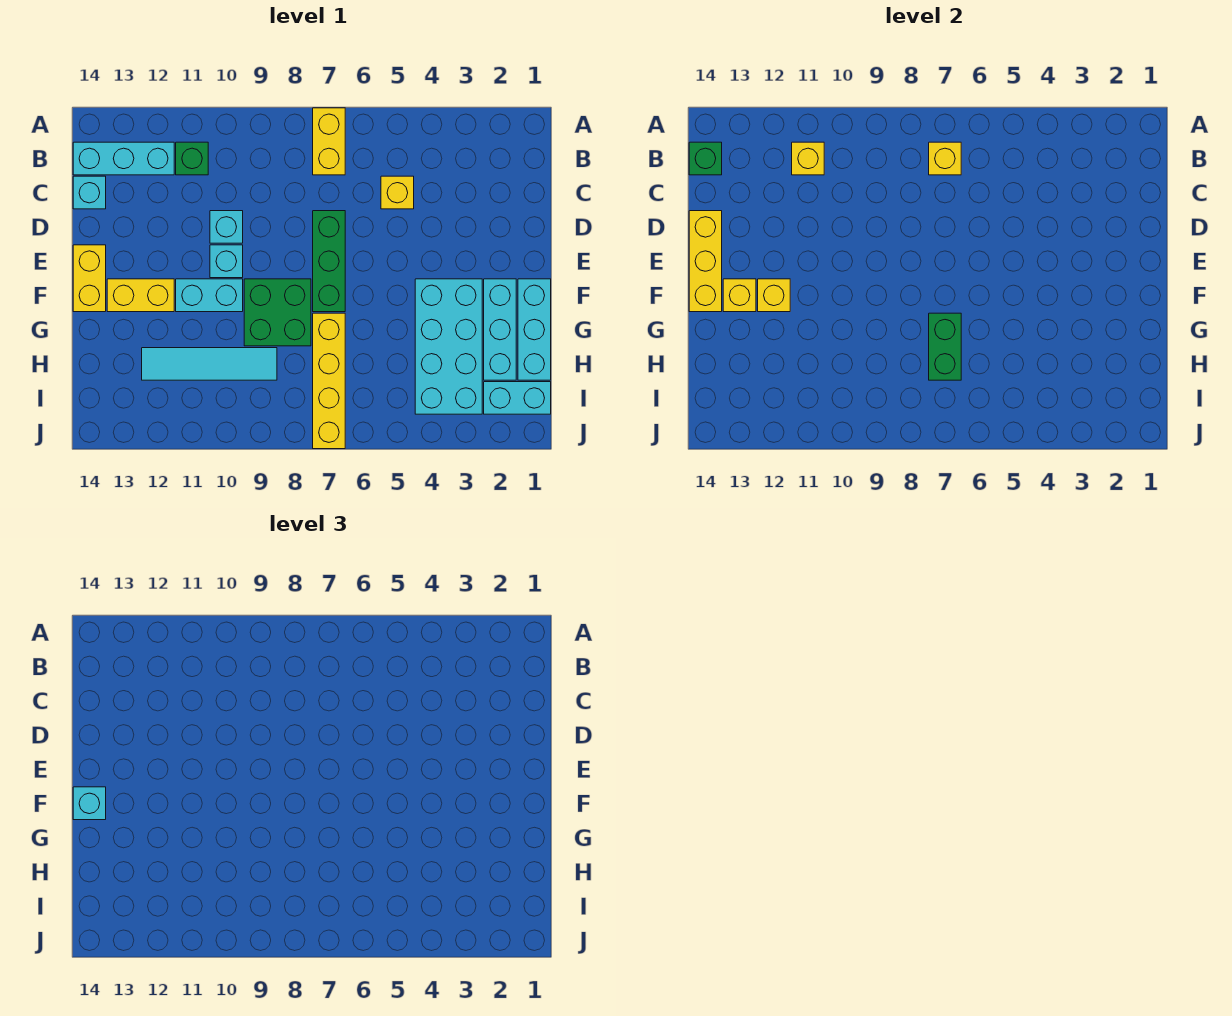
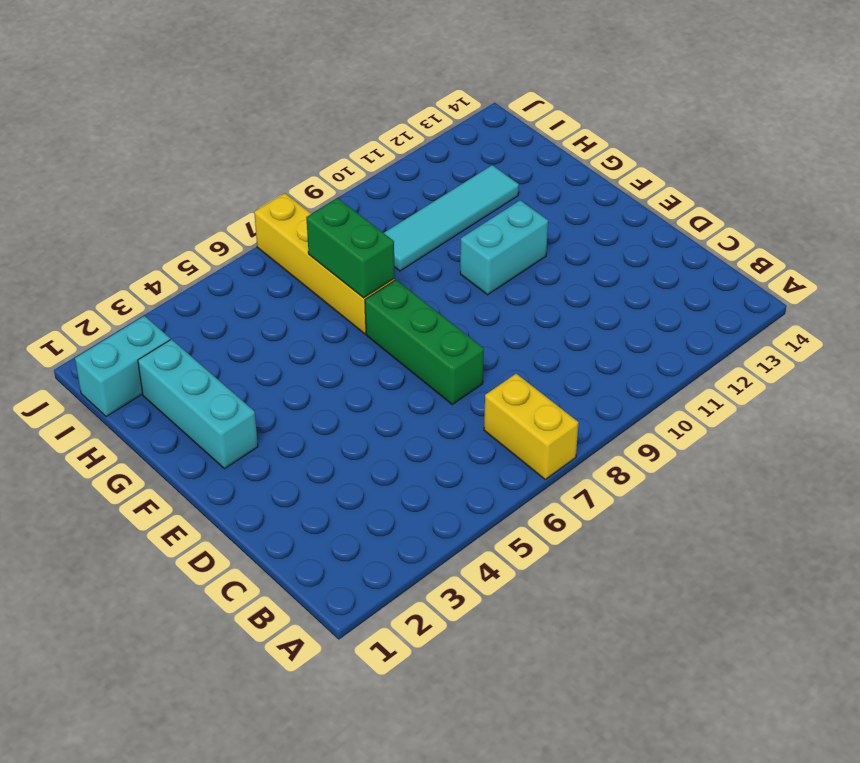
none -> green 1x1 brick [176,142,208,175]
none -> cyan 1x3 brick [73,142,174,175]
none -> yellow 1x1 brick [381,176,414,209]

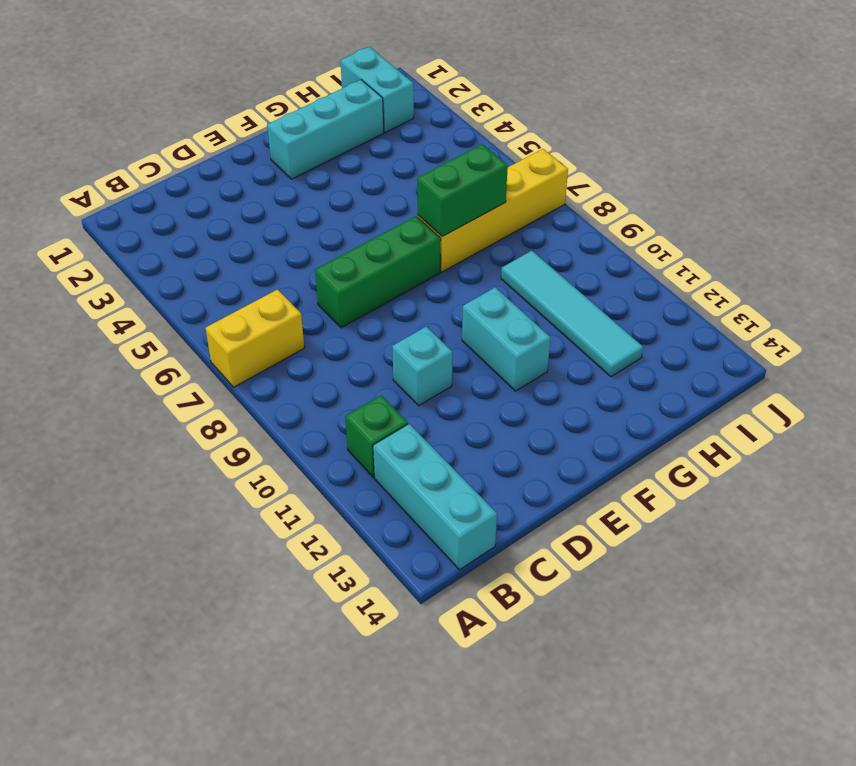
none -> yellow 1x1 brick [381,176,414,209]
none -> cyan 1x1 brick [73,176,106,209]
none -> cyan 1x1 brick [210,245,243,278]

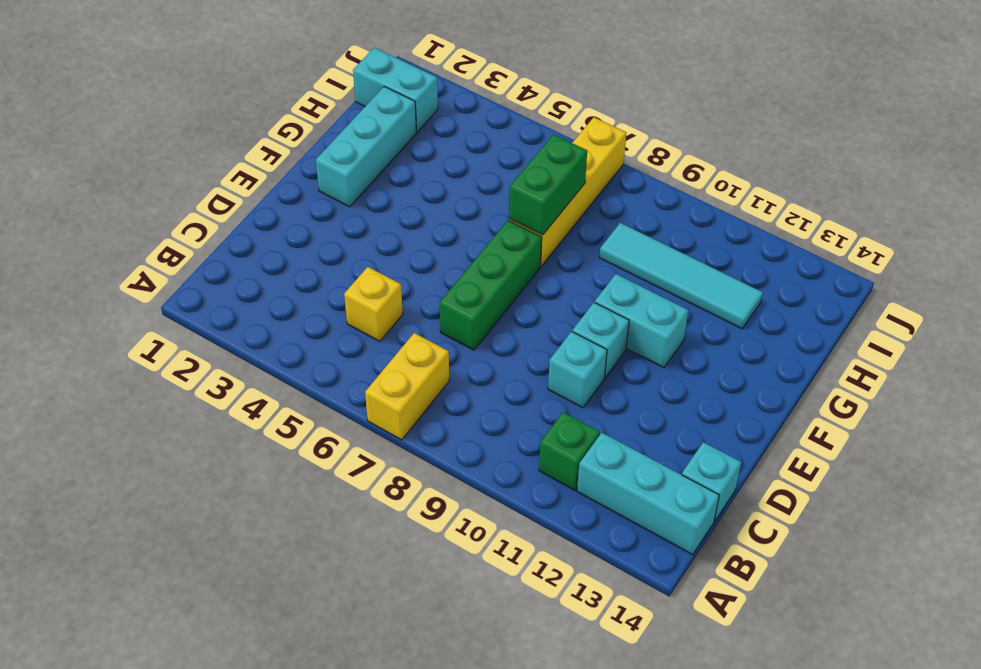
none -> yellow 1x2 brick [73,245,106,312]
none -> cyan 1x3 brick [518,279,551,380]
none -> cyan 2x4 brick [415,279,482,414]

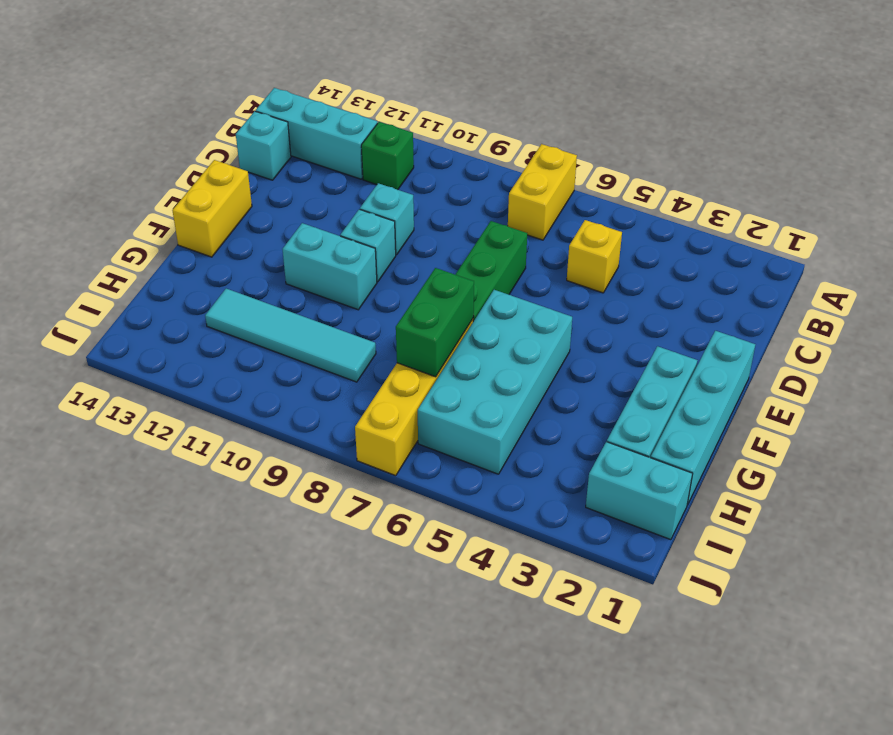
cyan 1x4 brick [651,331,755,505] -> cyan 1x3 brick [518,279,551,380]
cyan 2x4 brick [418,290,572,474] -> cyan 2x4 brick moved to [415,279,482,414]
none -> green 2x2 brick [244,279,311,346]
none -> yellow 1x2 brick [107,279,174,312]
none -> yellow 1x1 brick [929,142,961,175]

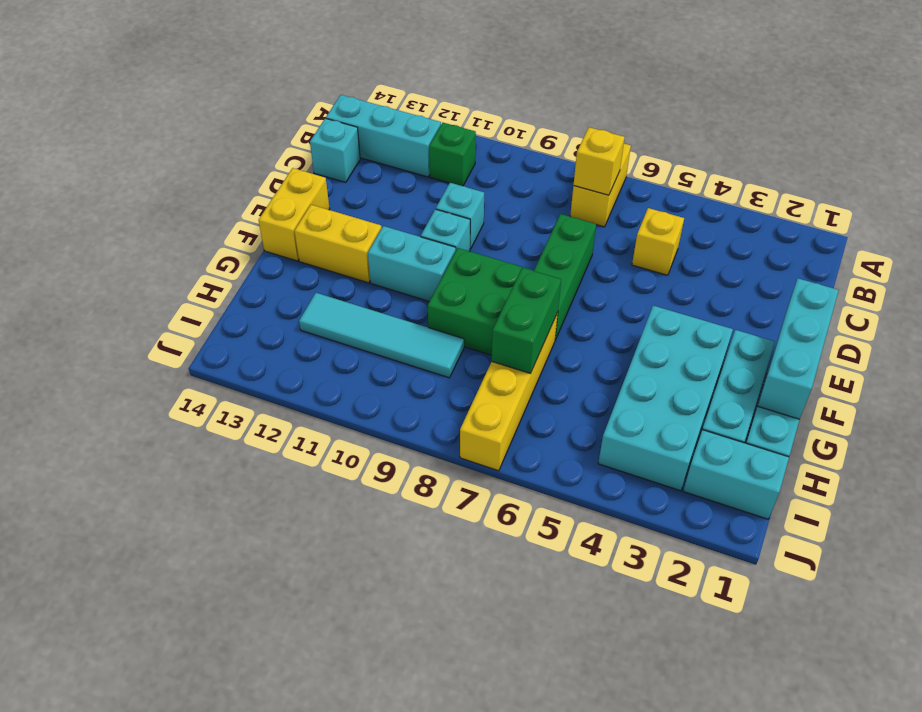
cyan 1x3 brick [758,278,839,419] -> none
none -> yellow 1x1 brick [792,142,824,175]
none -> green 1x1 brick [689,142,722,175]
none -> yellow 1x3 brick [689,211,722,312]

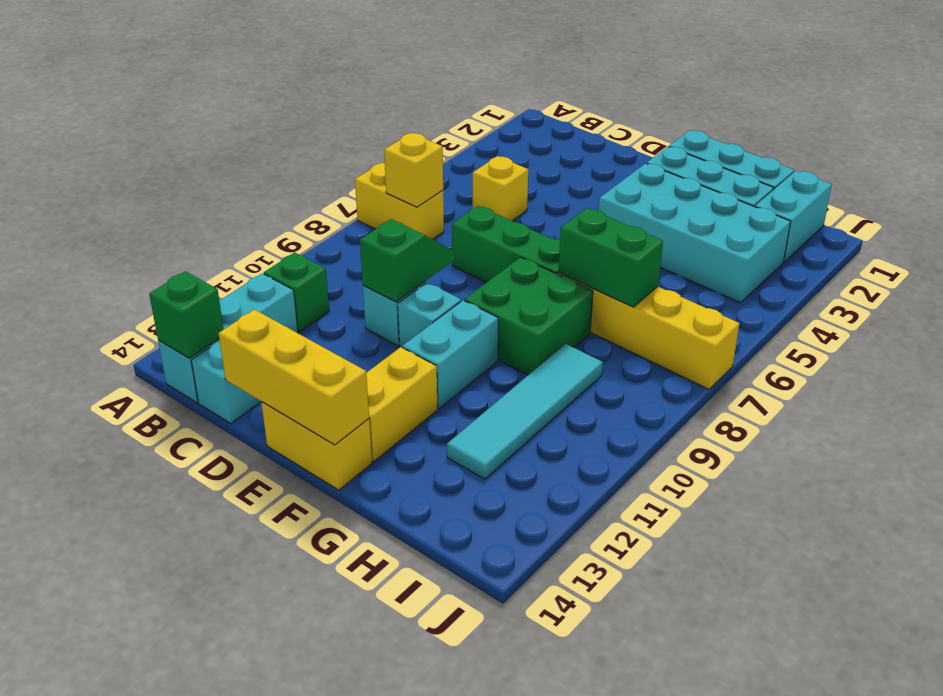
green 1x2 slope [360,219,455,302] -> none
none -> yellow 1x1 brick [792,142,824,175]
none -> yellow 1x1 brick [758,279,790,312]
none -> yellow 1x1 brick [723,279,756,312]

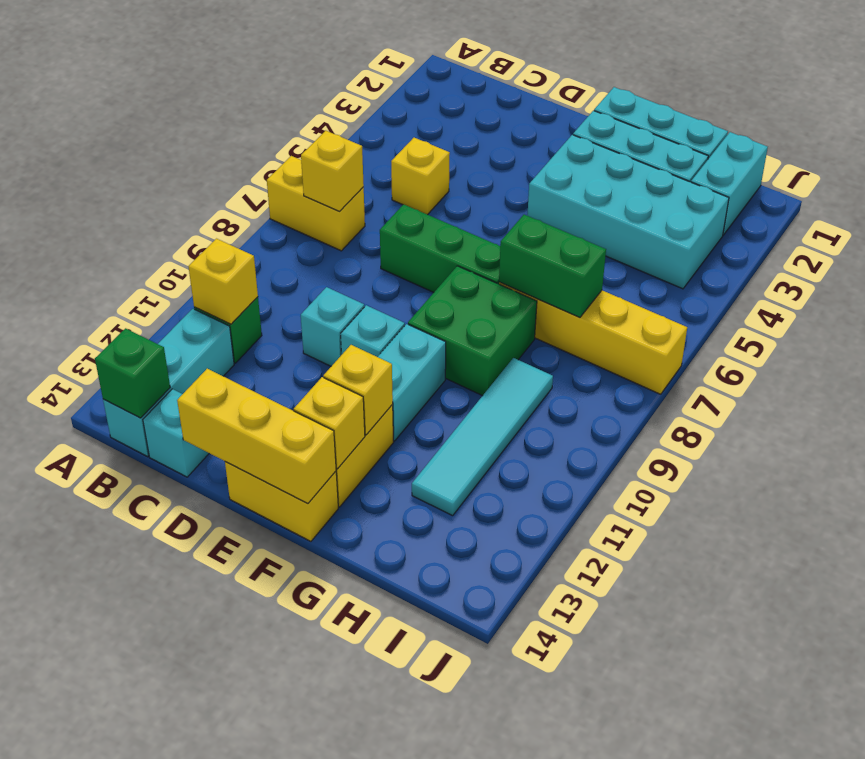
none -> cyan 1x1 brick [73,787,106,820]

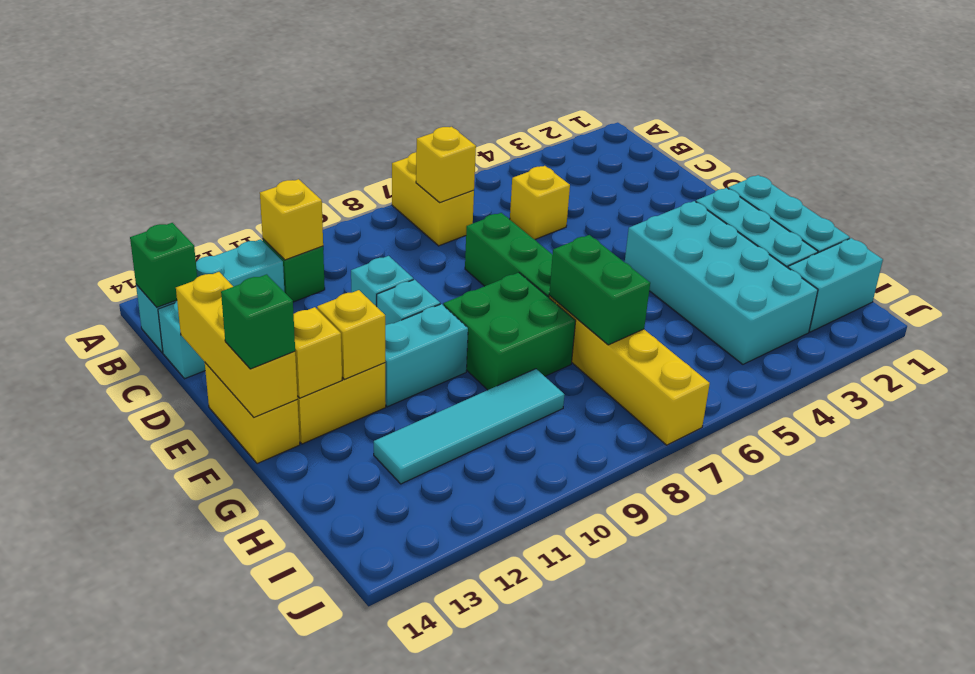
green 1x1 brick [221,274,295,369] -> cyan 1x1 brick [73,787,106,820]

